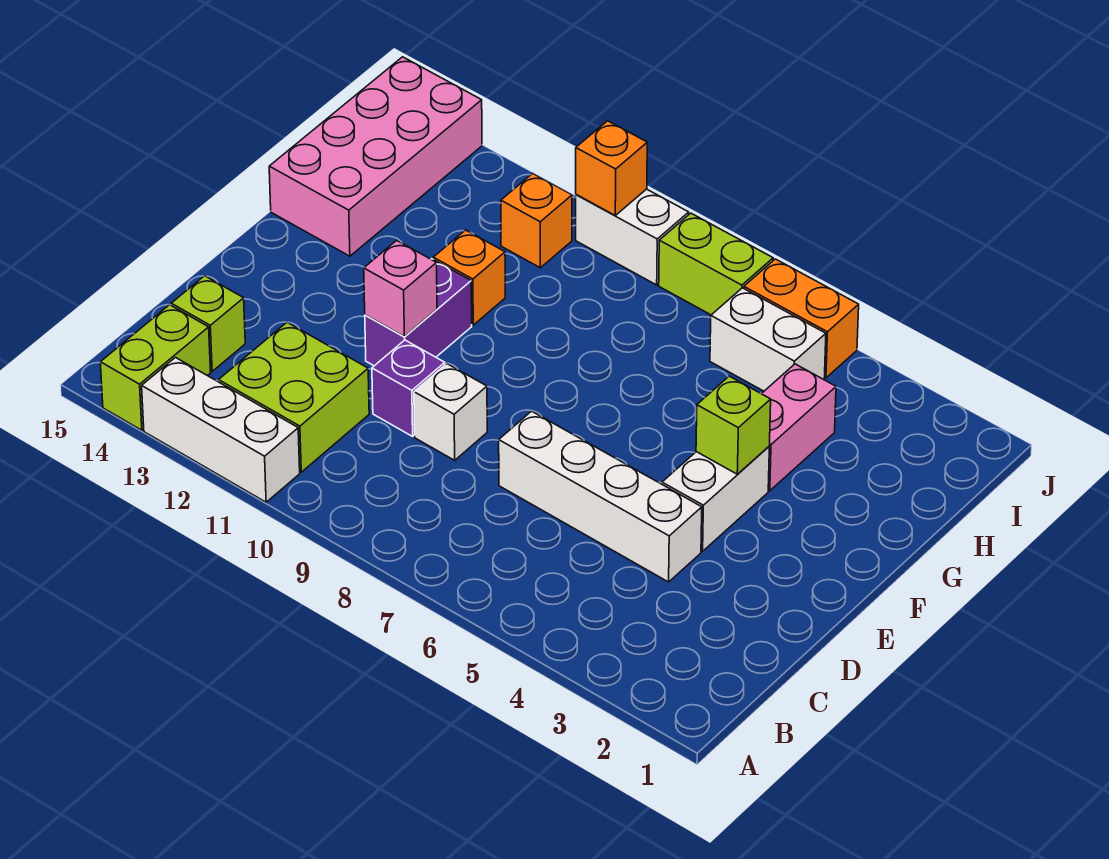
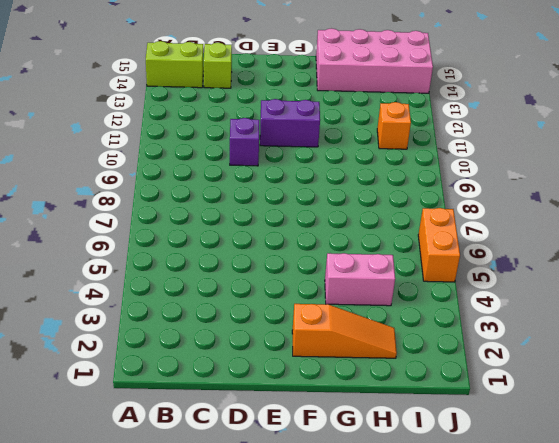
orange 1x3 slope [292,304,397,358] -> none
none -> white 1x3 brick [142,358,300,502]
none -> lime 2x2 brick [219,322,369,472]
none -> white 1x4 brick [499,411,702,582]

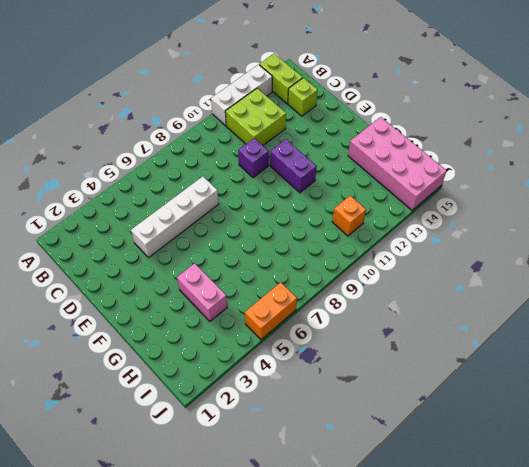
none -> white 1x1 brick [414,364,487,460]
none -> white 1x2 brick [662,447,769,551]
none -> orange 1x1 brick [433,230,505,325]

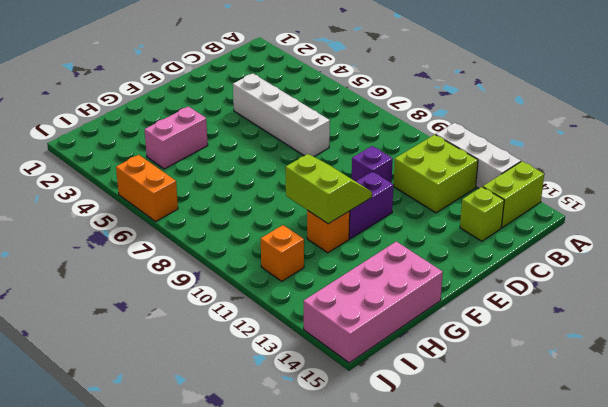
lime 2x2 slope [286,154,372,224] -> none
none -> white 1x1 brick [414,364,487,460]
none -> white 1x2 brick [662,447,769,551]
none -> white 1x2 brick [710,288,826,391]

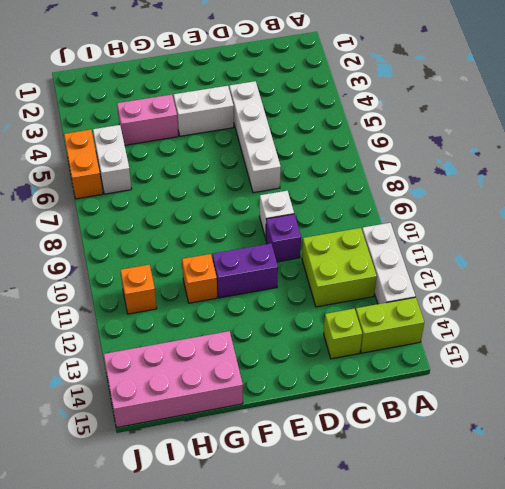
none -> lime 1x2 brick [659,213,773,315]
none -> white 1x2 brick [576,189,689,285]
none -> pink 1x1 brick [364,240,437,337]

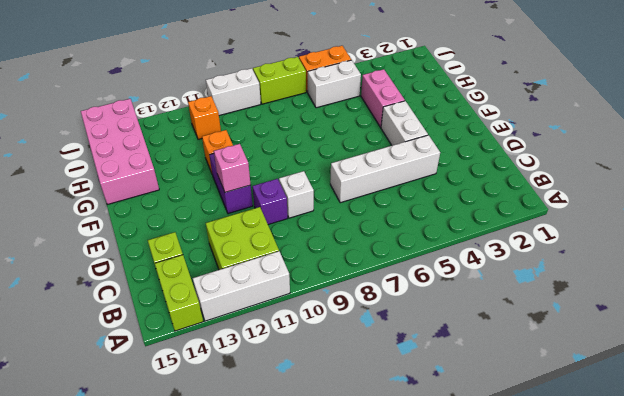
none -> lime 1x1 brick [696,376,771,474]
none -> orange 1x1 brick [576,121,647,215]

